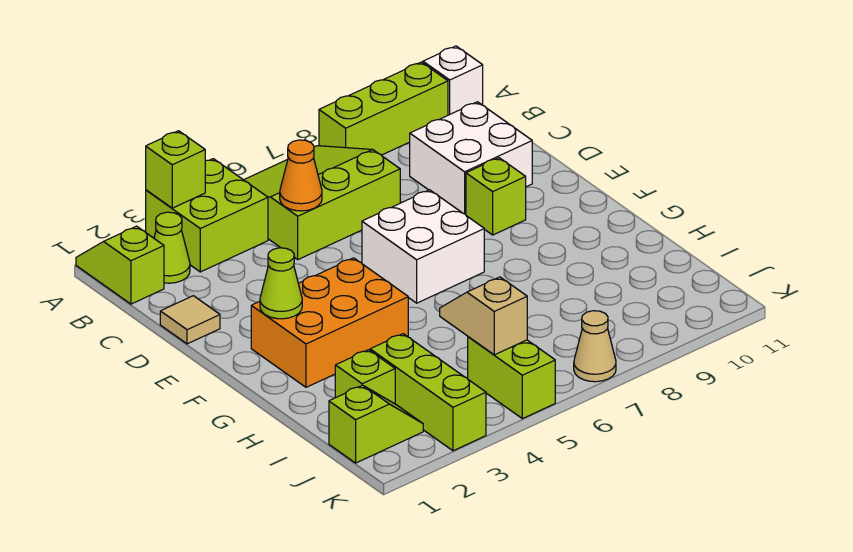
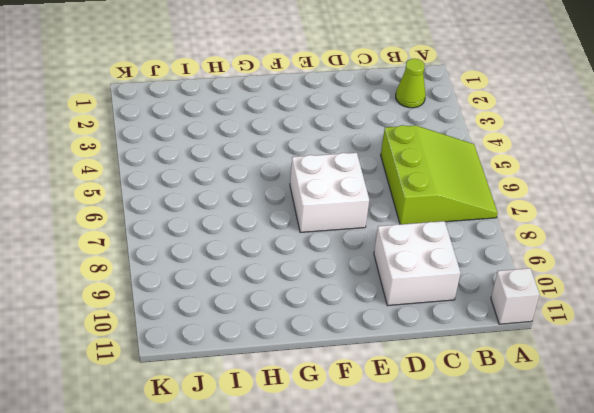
none -> lime 1x2 slope [76,226,164,304]
none -> lime 2x2 brick [146,159,268,272]
none -> lime 1x3 brick [319,62,448,155]

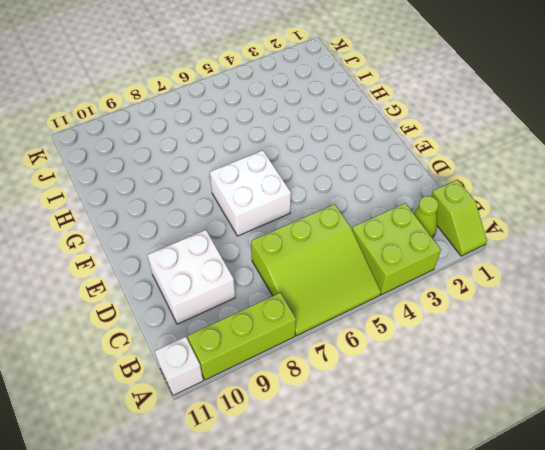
none -> tan 1x1 tile [160,296,220,344]
none -> lime 1x1 brick [466,158,526,235]
none -> orange 2x3 brick [251,258,408,387]

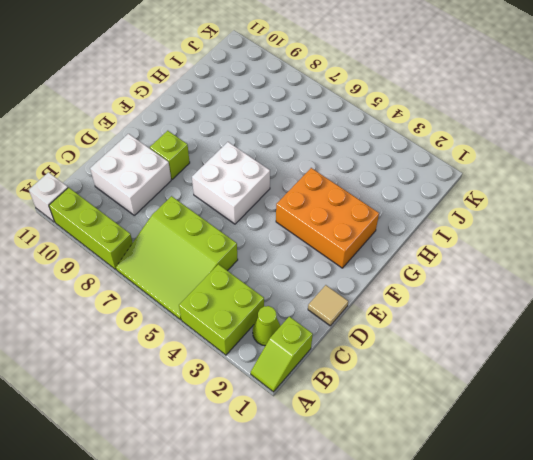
none -> lime 1x1 brick [335,350,395,404]
none -> lime 1x3 brick [370,334,486,451]
none -> lime 1x2 slope [329,385,423,463]

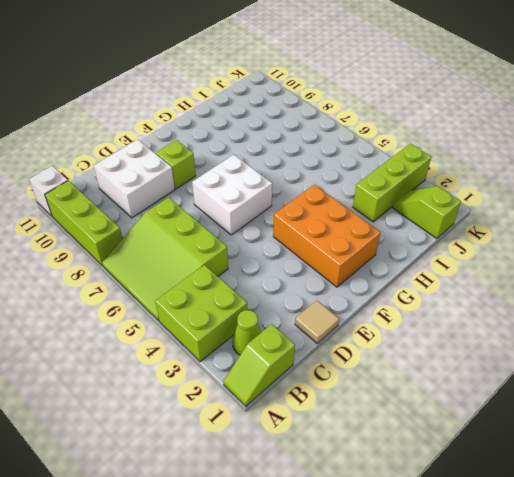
none -> lime 1x1 brick [335,350,395,404]
none -> lime 1x2 brick [468,337,555,419]
none -> tan 1x1 cone [574,311,616,382]

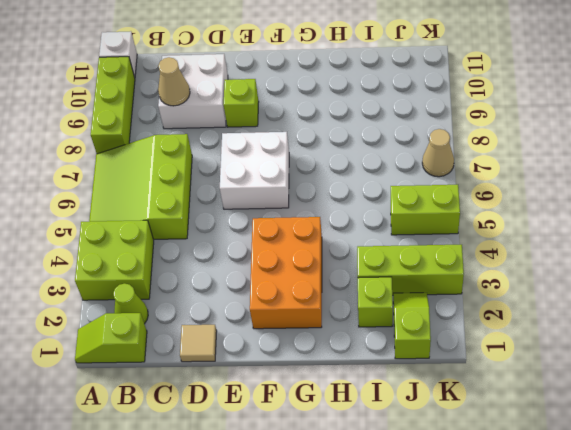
tan 1x1 cone [158,57,190,106] -> none
none -> lime 1x1 brick [146,131,205,208]
none -> orange 1x1 cone [280,140,322,211]
none -> lime 1x1 cone [260,248,302,319]

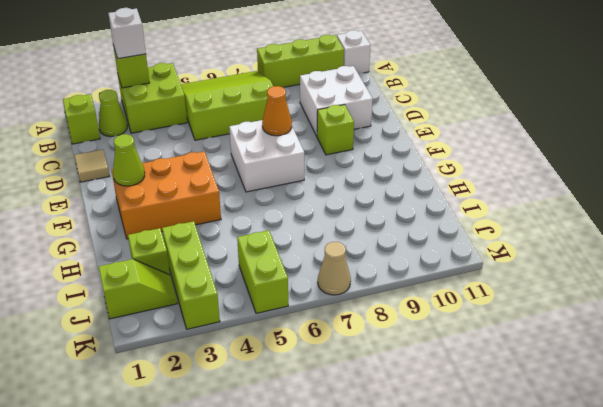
white 1x1 brick [108,8,146,59] -> none
orange 1x1 cone [262,86,292,136] -> orange 1x1 cone moved to [280,140,322,211]
none -> tan 1x2 slope [440,277,527,355]

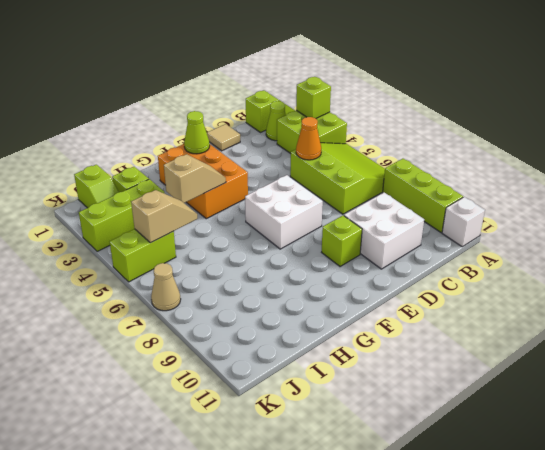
tan 1x2 slope [164,154,226,203] -> none

